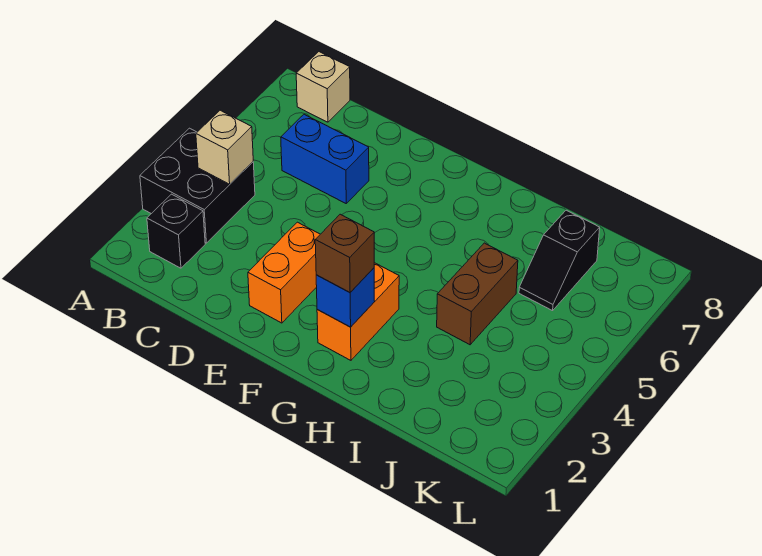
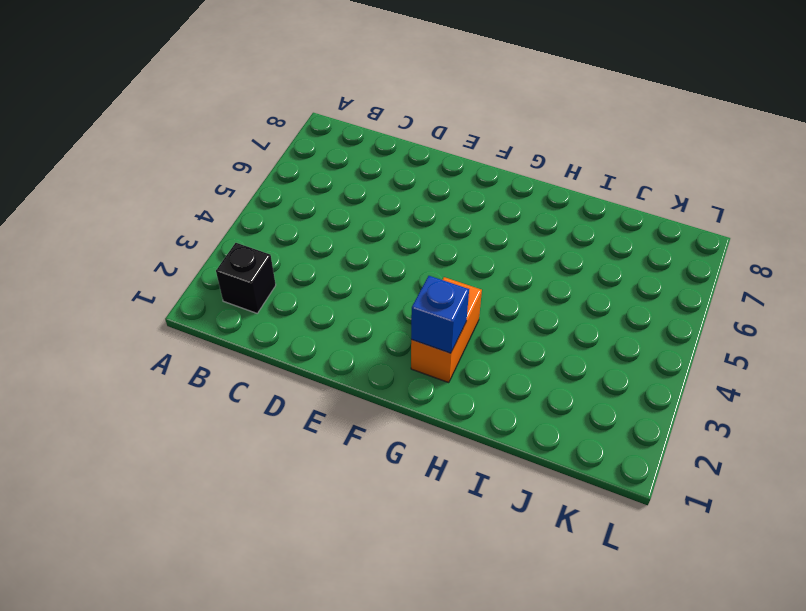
none -> black 2x2 brick [140,128,255,243]
none -> tan 1x1 brick [296,52,350,122]

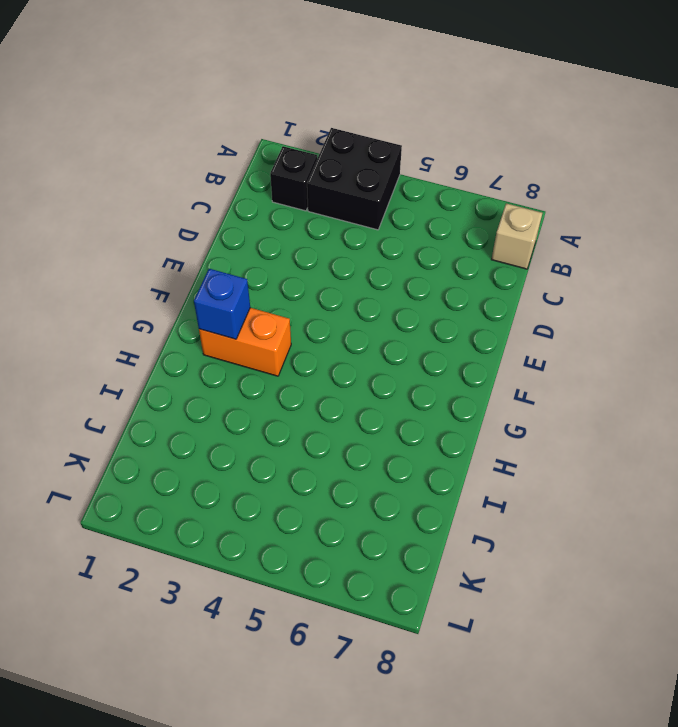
none -> blue 1x2 brick [281,114,369,203]
none -> orange 1x2 brick [248,222,320,323]

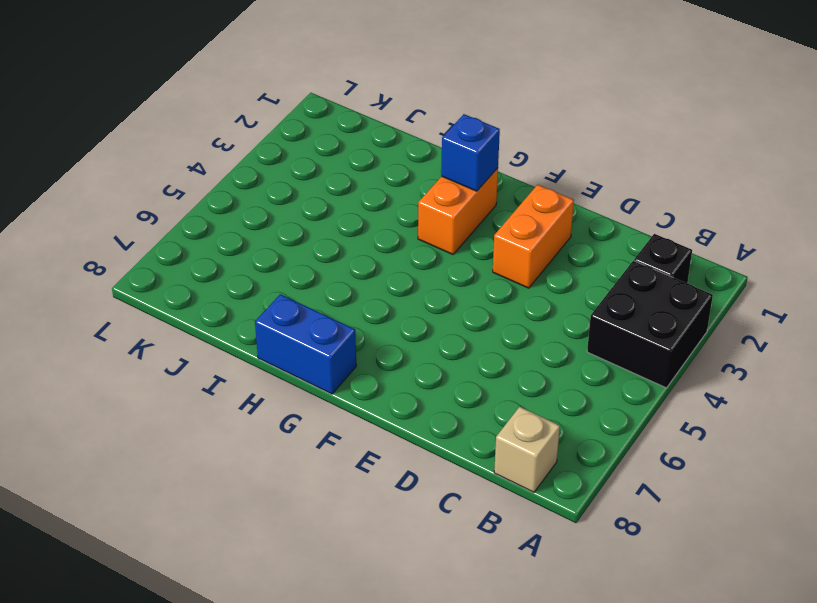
blue 1x2 brick [255,294,356,394] -> blue 1x2 brick moved to [281,114,369,203]
none -> brown 1x2 brick [437,243,518,345]
none -> black 1x2 slope [519,210,600,311]

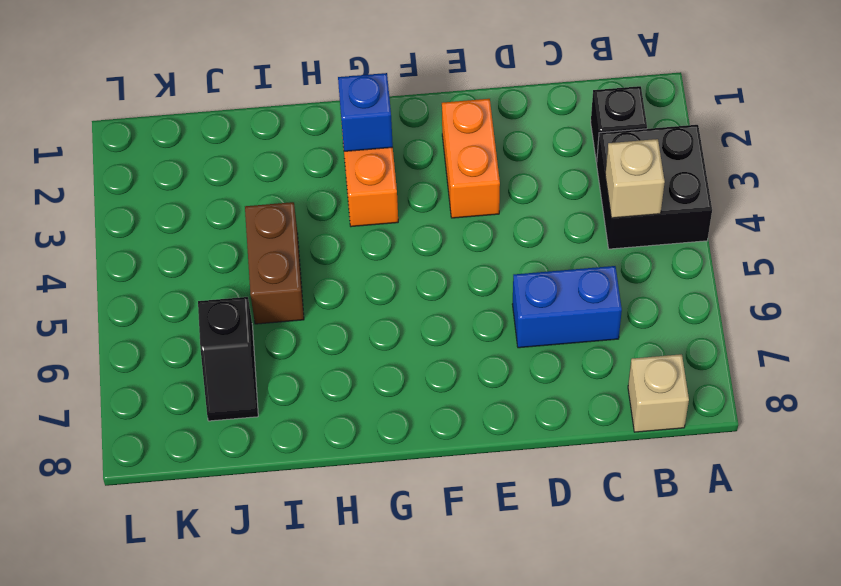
black 1x2 slope [198,297,258,421] -> black 1x2 slope turned to [519,210,600,311]
none -> brown 1x1 brick [315,214,374,292]

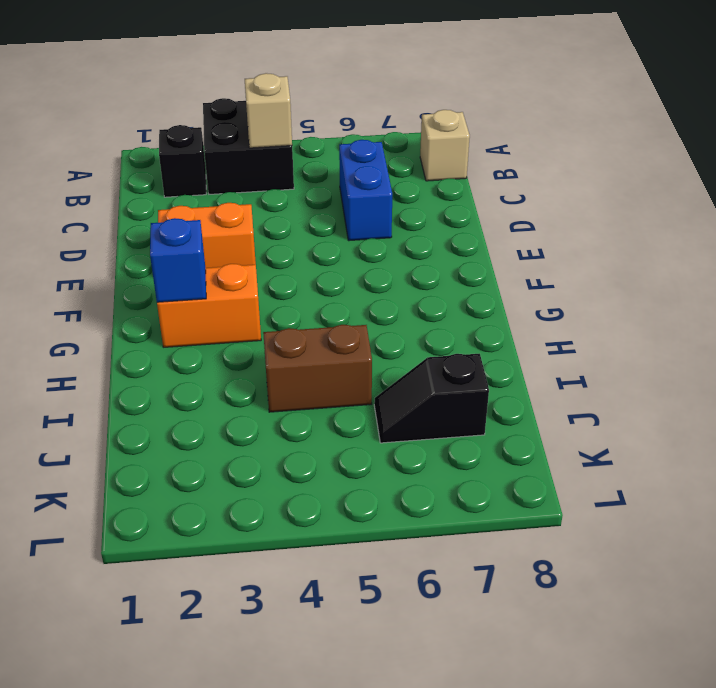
none -> brown 1x1 brick [315,214,374,292]

